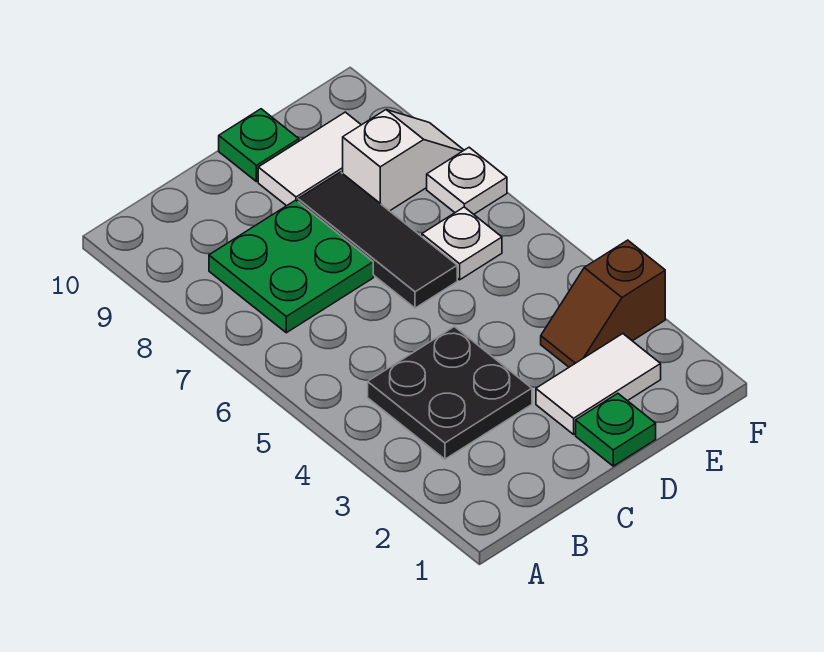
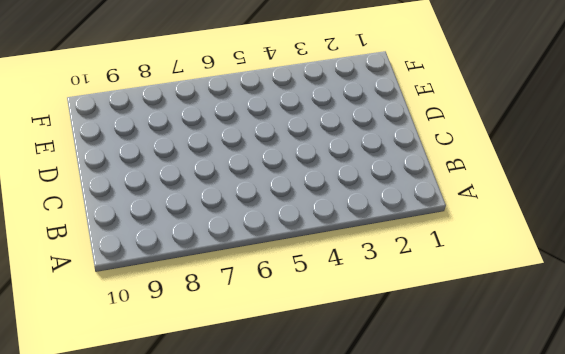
none -> black 2x2 plate [368,327,532,459]
none -> green 2x2 plate [209,200,373,333]

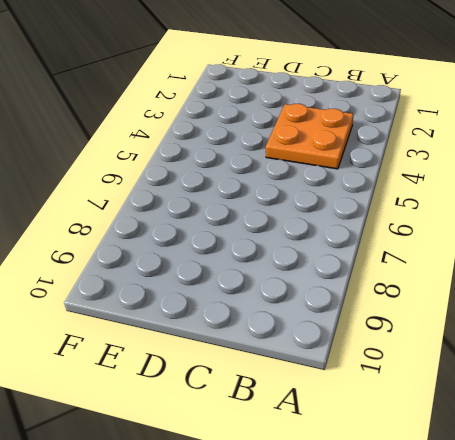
orange 2x2 plate [266,104,353,169] -> black 2x2 plate [368,327,532,459]
none -> green 2x2 plate [209,200,373,333]
none -> green 1x1 plate [576,393,656,466]

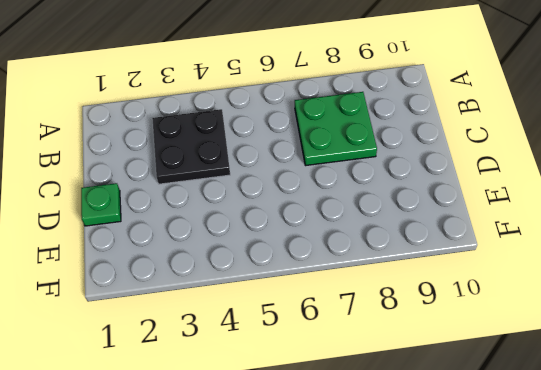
none -> white 1x2 tile [536,334,661,434]
none -> black 1x3 tile [298,172,457,308]

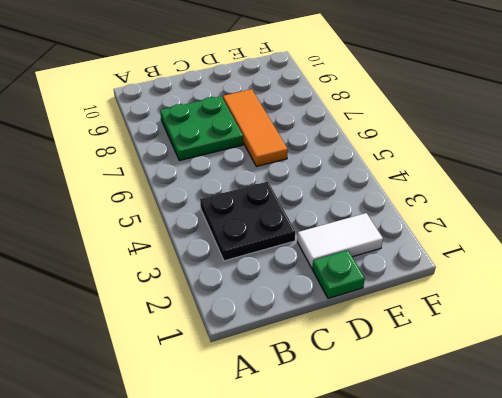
orange 1x3 tile [223,89,288,166] -> black 1x3 tile [298,172,457,308]
none -> white 1x2 tile [258,112,361,206]
none -> green 1x1 plate [219,109,299,182]

